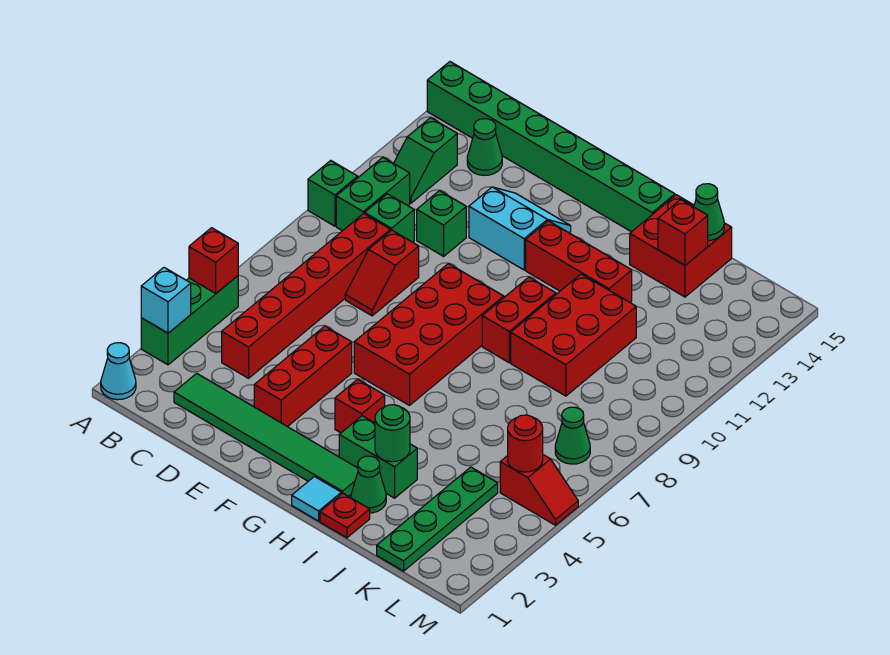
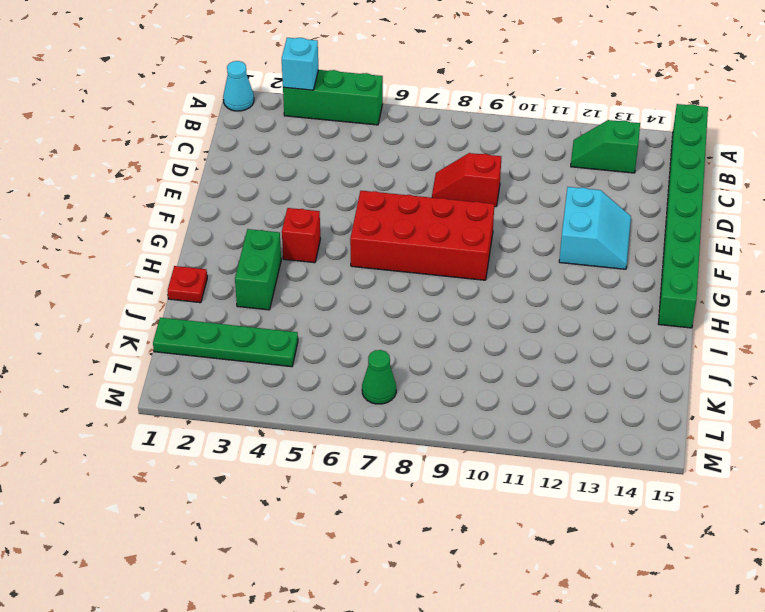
none -> green 1x1 brick [308,160,358,226]
none -> green 1x2 brick [336,157,410,231]
none -> green 1x6 tile [174,373,358,496]
none -> red 1x6 brick [222,213,390,378]

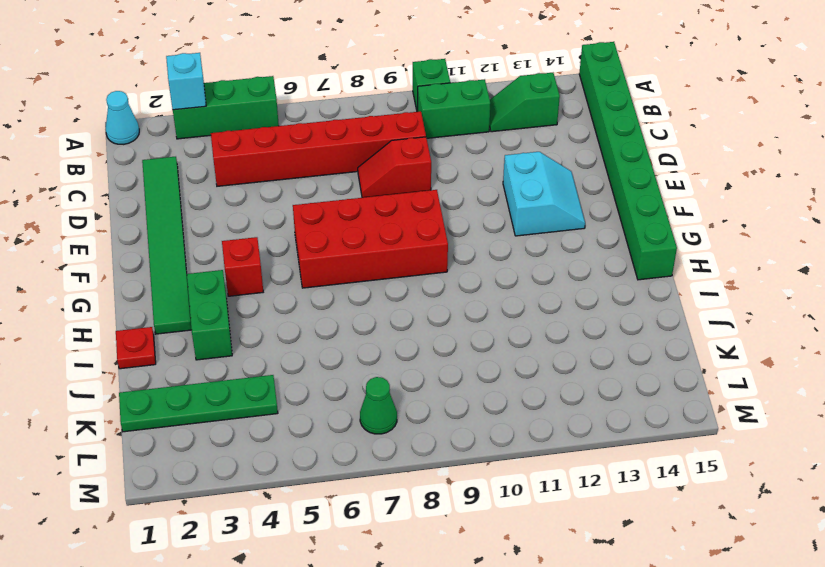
none -> green 1x1 brick [365,194,414,242]
none -> green 1x1 cone [467,119,502,175]
none -> green 1x1 brick [417,191,466,256]
none -> red 1x3 brick [254,326,352,427]

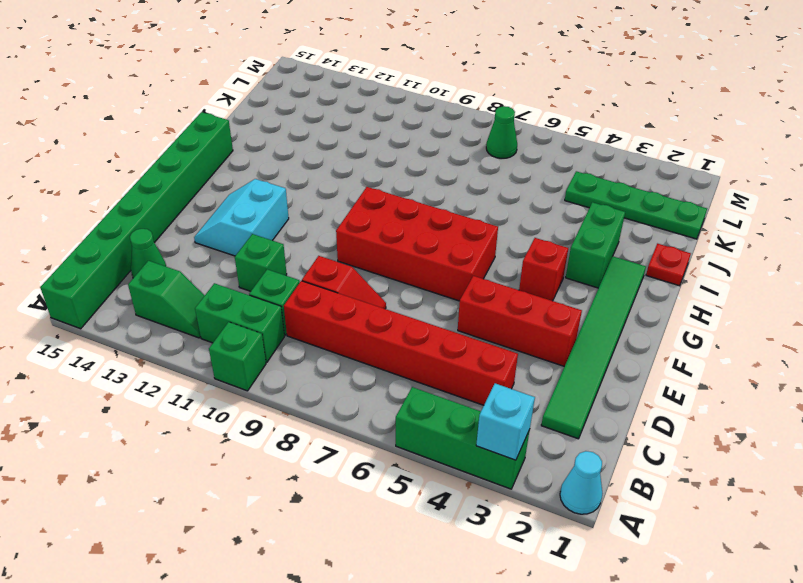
none -> red 1x3 brick [526,221,632,302]
none -> cyan 1x1 tile [292,477,341,521]
none -> red 1x2 brick [482,277,556,363]
none -> green 1x1 cone [351,456,386,513]

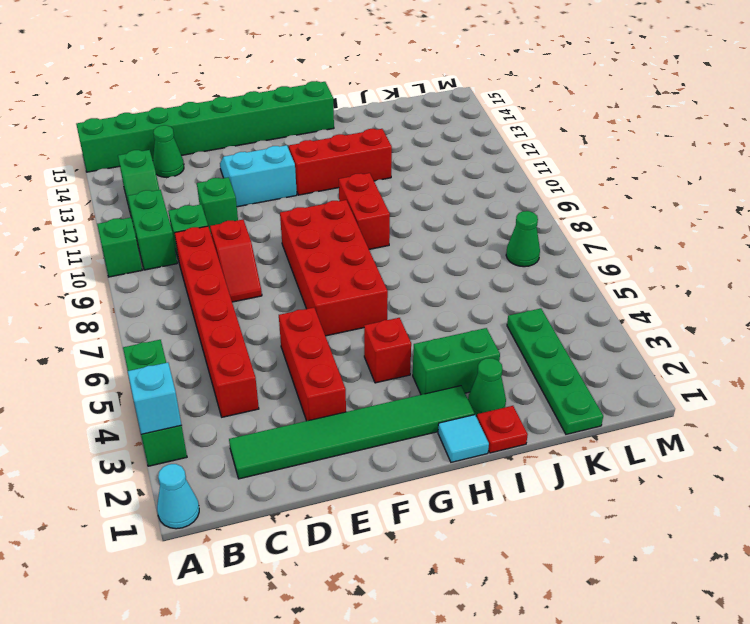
none -> red 2x3 brick [511,274,636,396]
none -> red 2x2 brick [630,195,732,297]
none -> red 1x2 slope [500,455,578,525]
none -> red 1x1 brick [189,228,238,293]

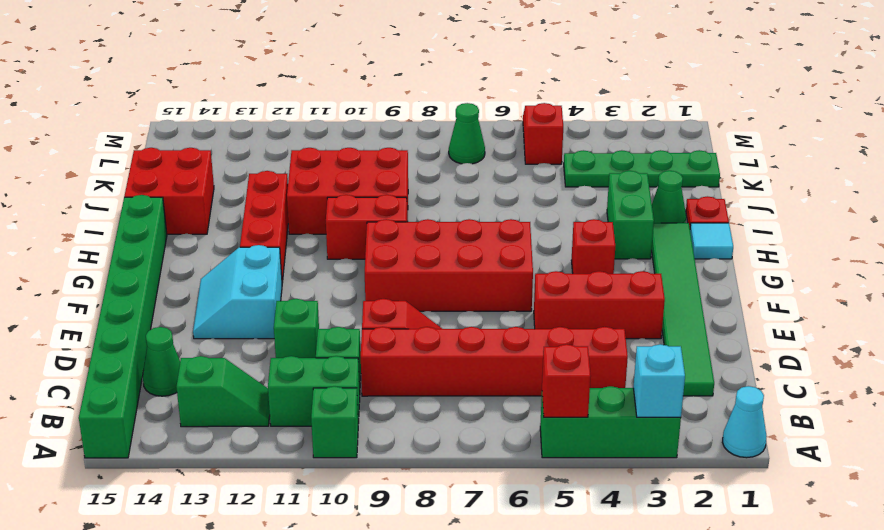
none -> green 1x1 round brick [375,405,410,462]
none -> red 1x1 brick [658,200,708,265]
none -> green 1x1 cone [694,184,724,240]
none -> red 1x1 round brick [508,415,543,472]

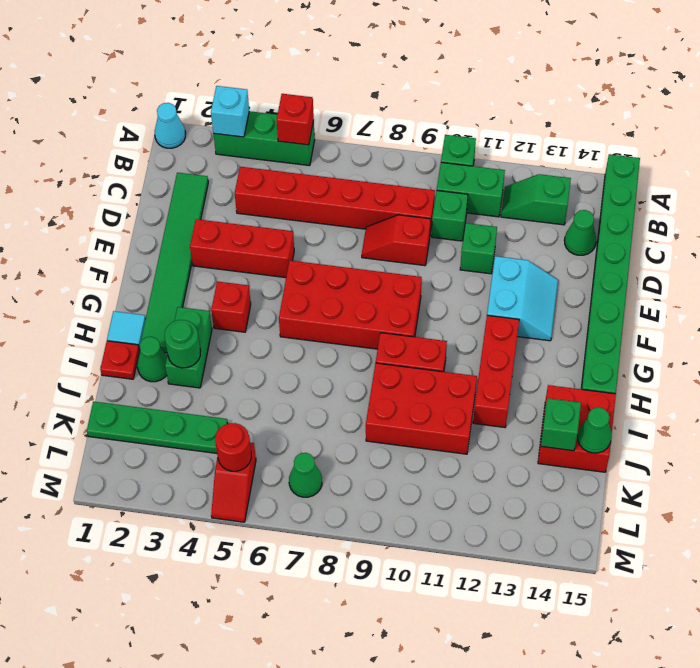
green 1x1 brick [541,398,581,451] -> red 1x1 brick [658,200,708,265]

